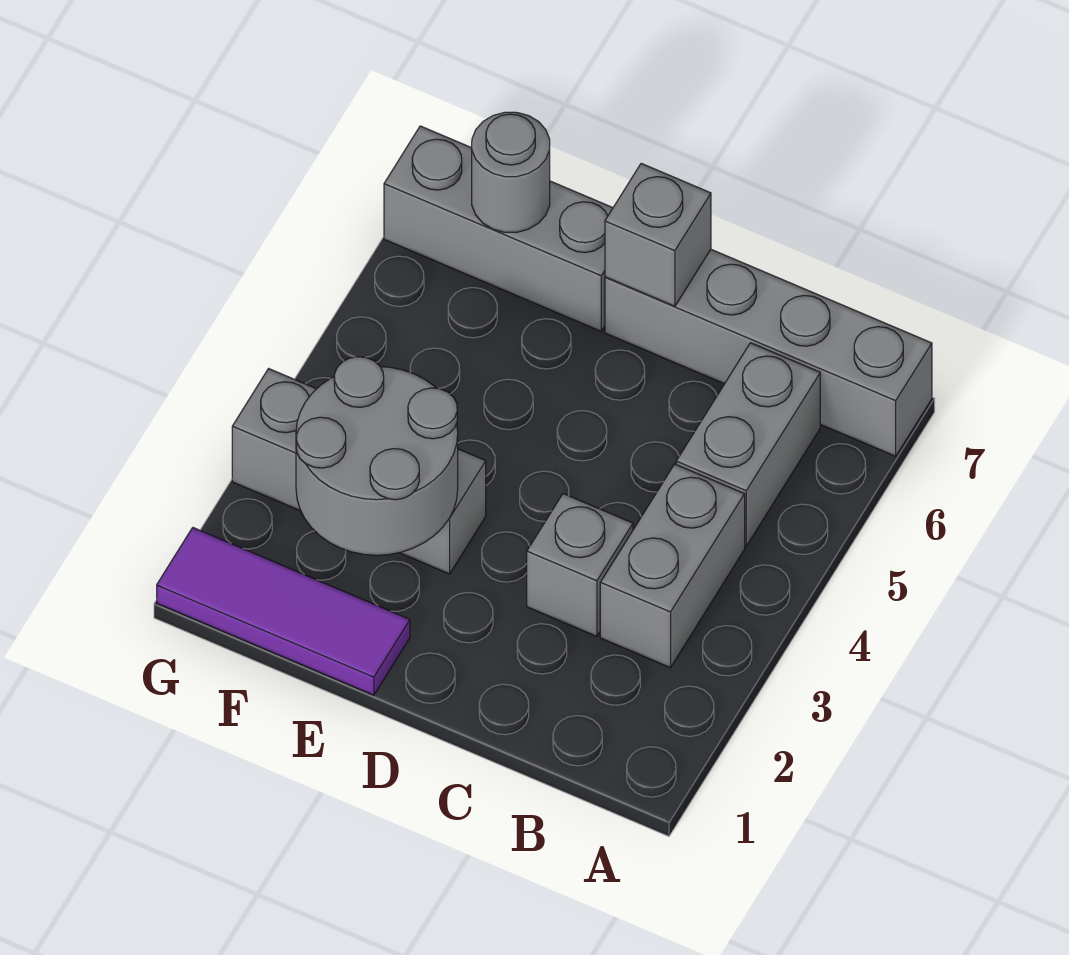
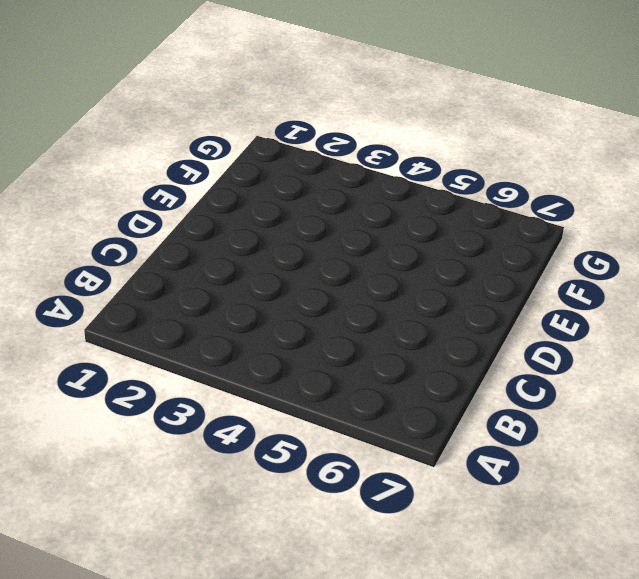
none -> grey 1x4 brick [605,250,932,456]
none -> grey 1x2 brick [600,464,745,668]

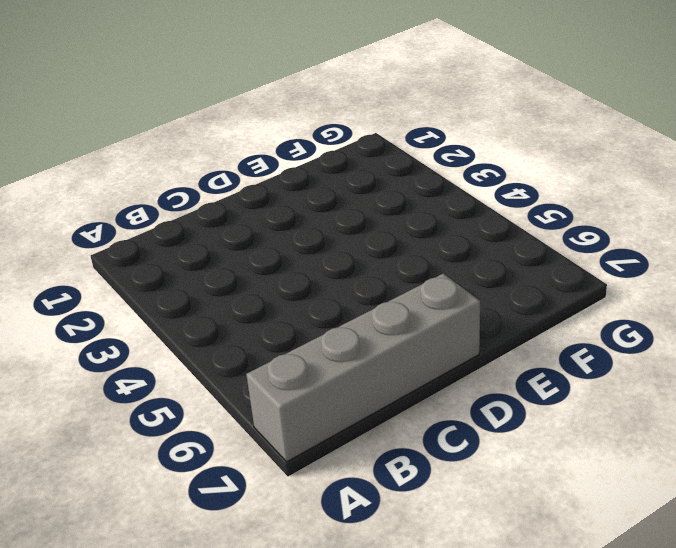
none -> grey 1x2 brick [600,464,745,668]
none -> grey 1x2 brick [676,343,820,546]

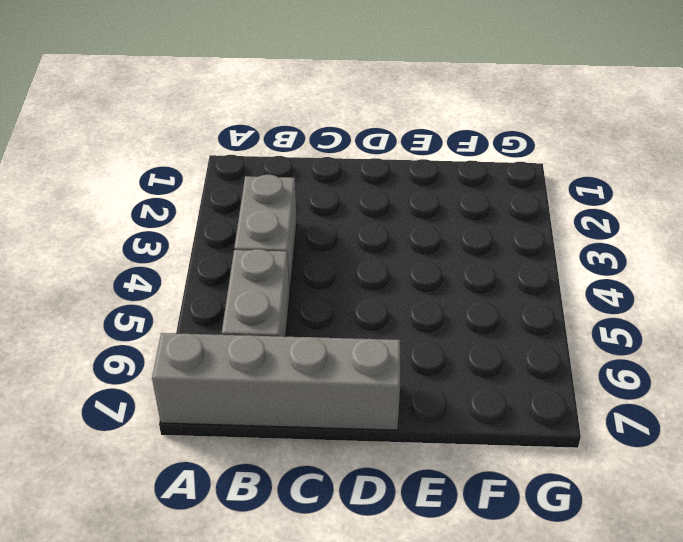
none -> grey 1x1 brick [527,494,633,636]
none -> purple 1x3 tile [157,528,410,695]

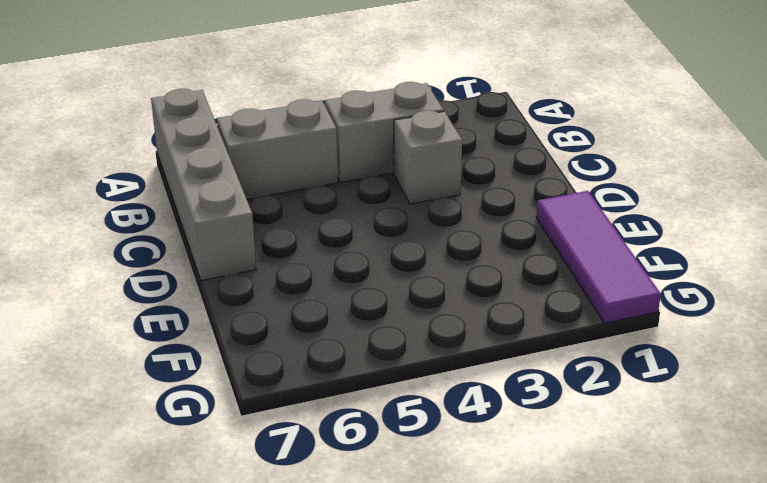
none -> grey 1x3 brick [232,369,486,574]
none -> grey 1x3 brick [384,126,613,331]

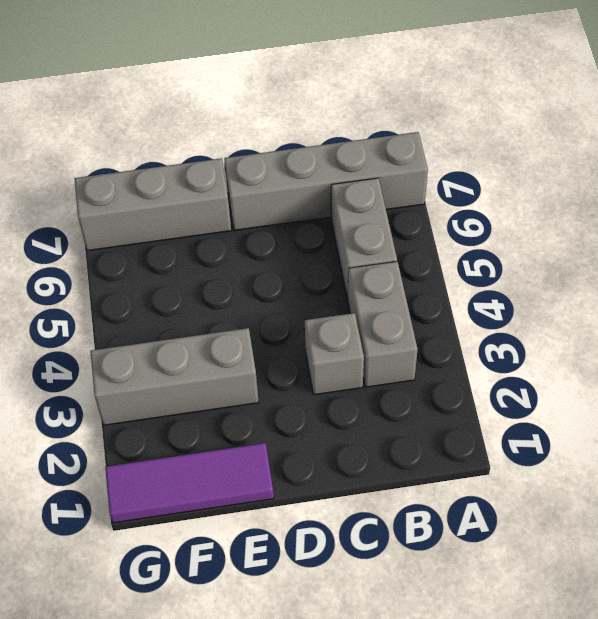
none -> grey 1x1 brick [605,164,711,306]
none -> grey 2x2 round brick [296,357,458,555]

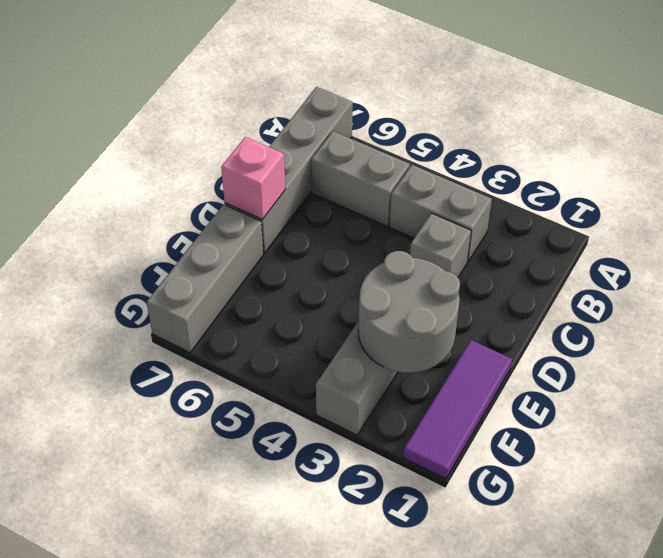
pink 1x1 brick [221,137,285,219] -> grey 1x1 brick [605,164,711,306]
none -> grey 1x1 round brick [472,112,550,232]

